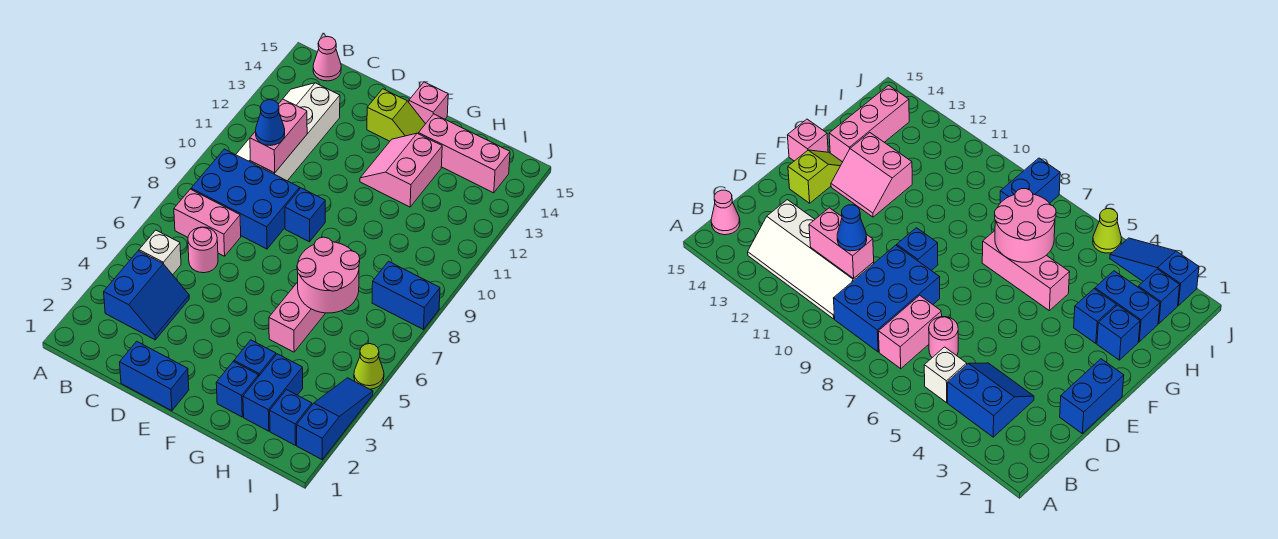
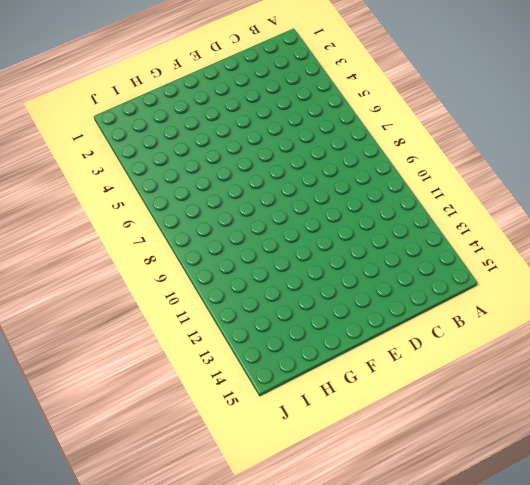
none -> blue 2x2 slope [104,251,189,340]
none -> white 1x1 brick [139,230,181,275]
none -> pink 1x2 brick [174,189,241,256]

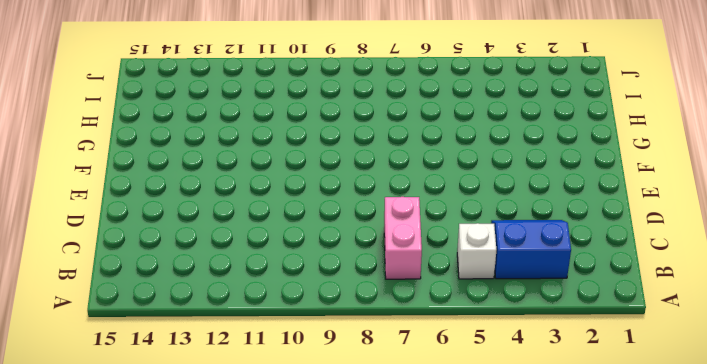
none -> blue 2x3 brick [191,149,300,249]
none -> white 2x4 slope [236,83,340,181]
none -> pink 1x1 cone [313,36,341,81]

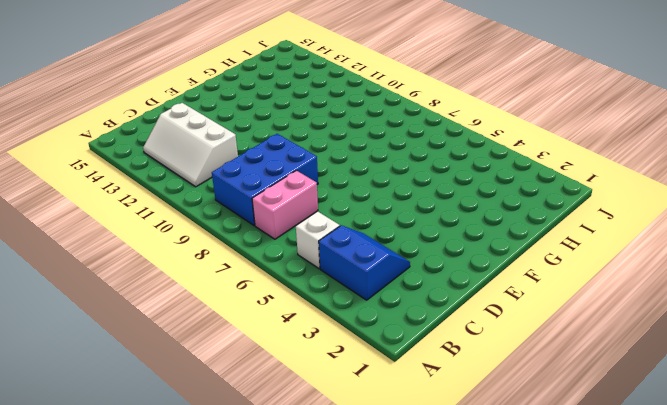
white 2x3 slope [143,103,238,187] -> white 2x4 slope [236,83,340,181]
none -> pink 1x1 cone [313,36,341,81]
none -> pink 1x1 round brick [188,227,218,273]
none -> blue 1x2 brick [120,341,189,411]

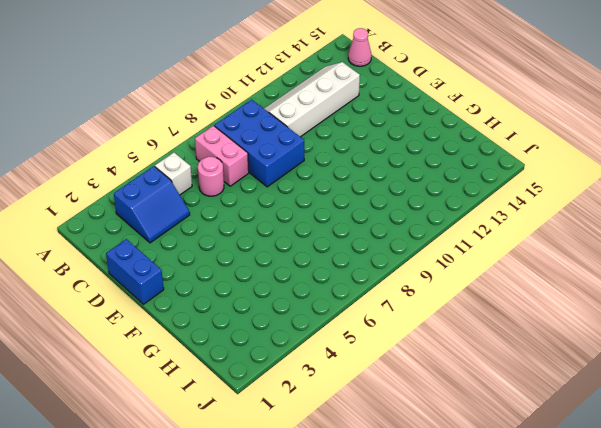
none -> blue 1x1 brick [285,188,325,242]
none -> lime 1x2 slope [367,89,425,141]
none -> pink 2x2 slope [360,133,442,207]

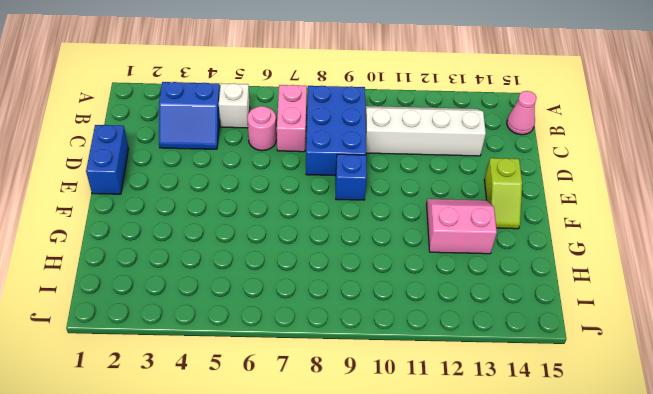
none -> pink 1x1 brick [409,82,448,124]
none -> blue 1x1 brick [216,362,259,417]
none -> blue 1x1 brick [234,340,276,376]

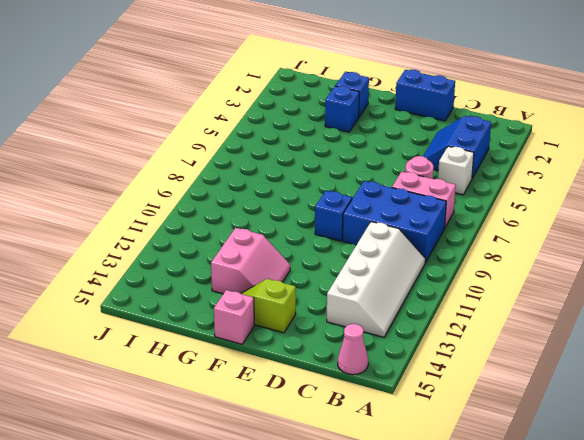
none -> pink 1x3 brick [269,282,325,352]
none -> pink 1x3 brick [419,114,510,193]
none -> blue 1x2 brick [243,354,303,431]

